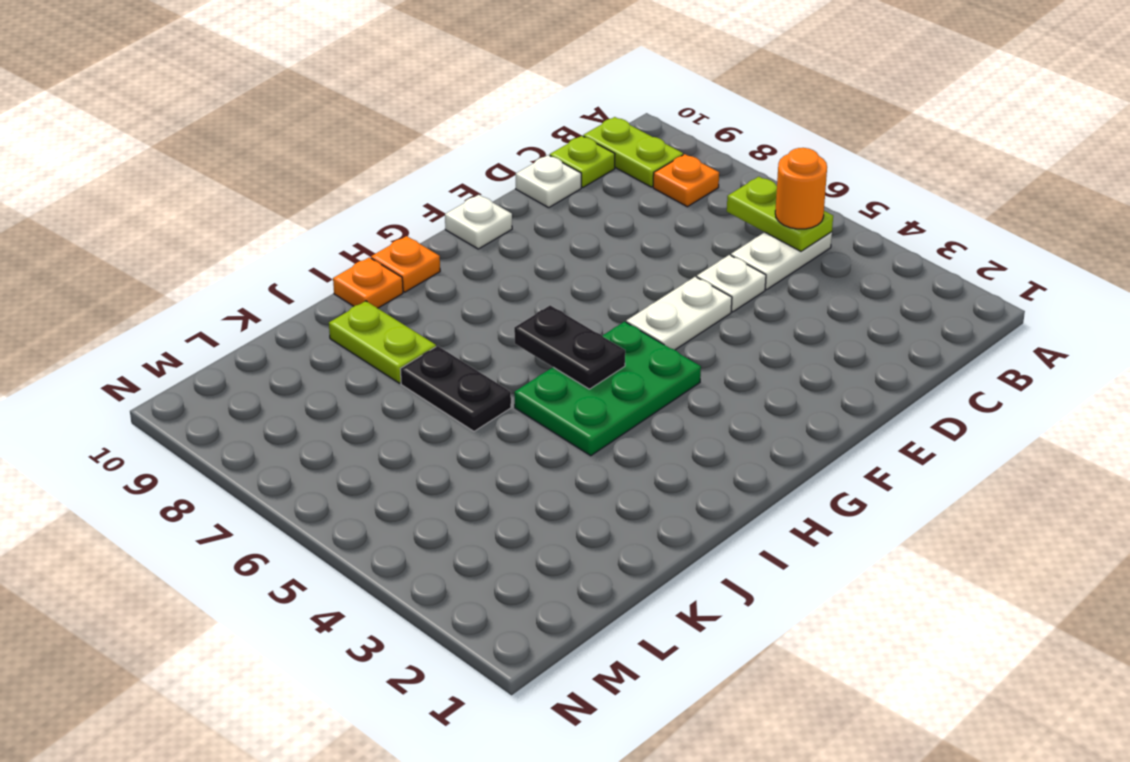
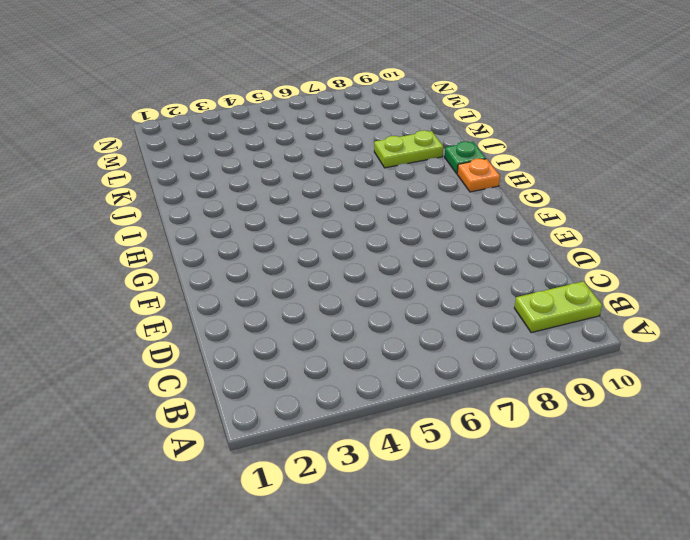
green 1x1 plate [445,141,486,174] -> orange 1x1 plate [333,257,403,308]
none -> white 1x2 plate [731,232,832,290]
none -> orange 1x1 plate [653,154,719,207]
none -> lime 1x1 plate [550,136,615,187]

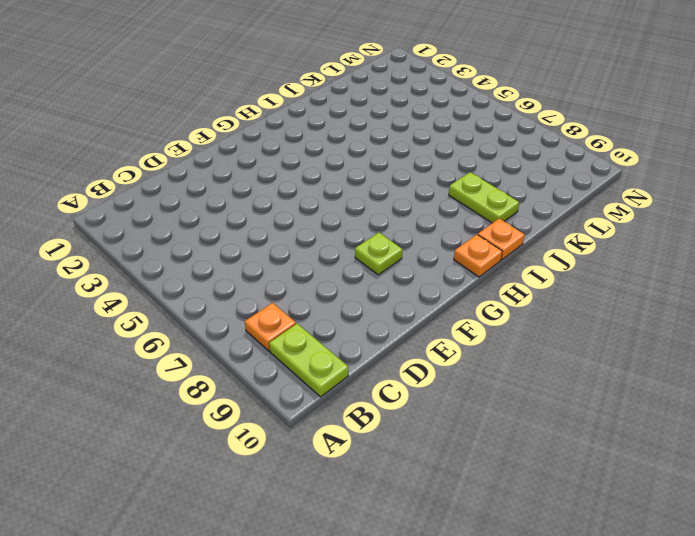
lime 1x1 plate [355,233,403,275] -> lime 1x1 plate moved to [550,136,615,187]
none -> white 1x2 plate [731,232,832,290]
none -> white 1x1 plate [697,255,766,312]
none -> white 1x1 plate [516,155,581,208]

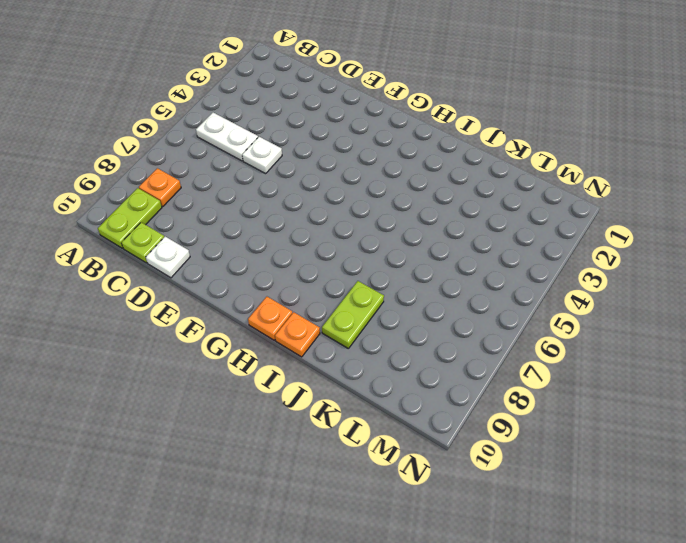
none -> white 1x2 plate [626,277,732,350]
none -> white 1x1 plate [445,195,512,249]
none -> green 2x3 plate [514,322,701,456]

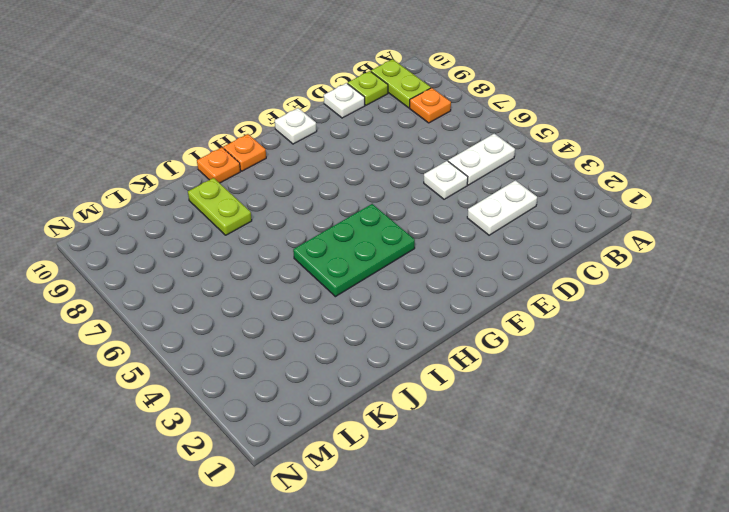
white 1x2 plate [467,180,537,235] -> white 1x2 plate moved to [626,277,732,350]
none -> black 1x2 plate [400,346,511,431]
none -> lime 1x2 plate [727,177,833,251]
none -> black 1x2 plate [514,305,625,389]

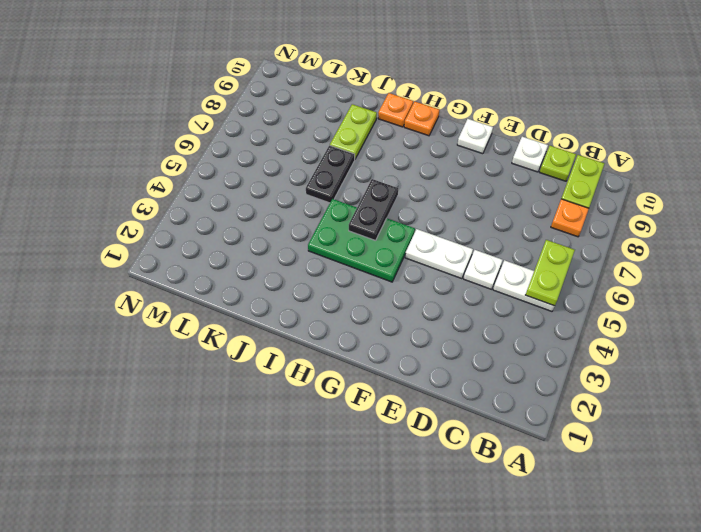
none -> orange 1x1 round brick [775,148,827,229]

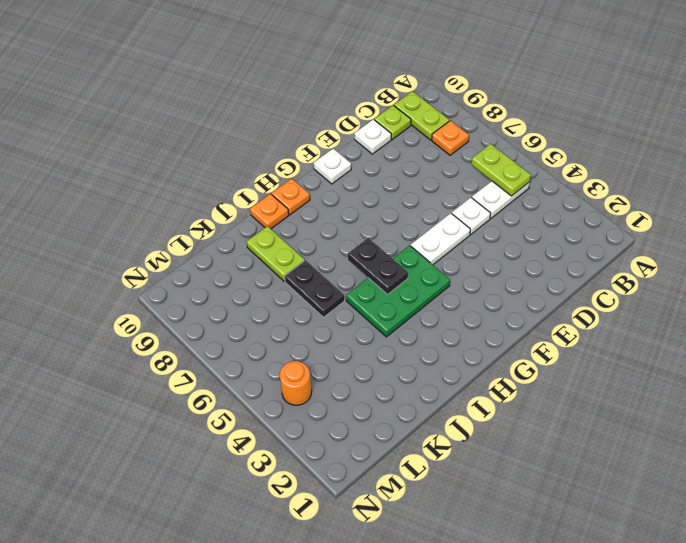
orange 1x1 round brick [280,361,312,405] -> orange 1x1 round brick moved to [775,148,827,229]

